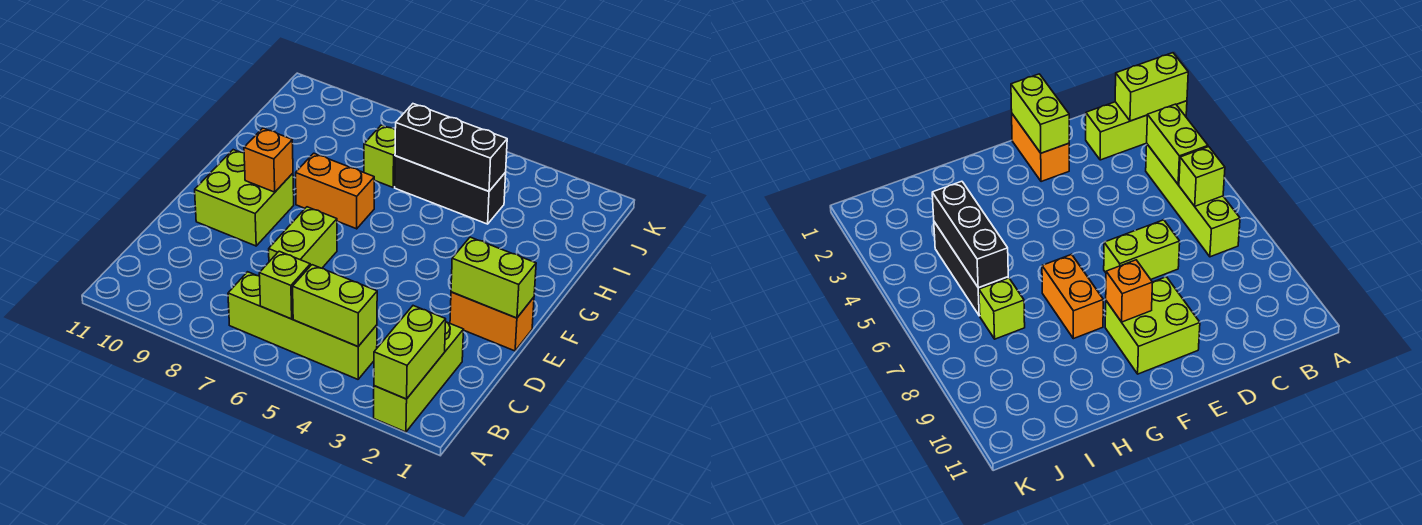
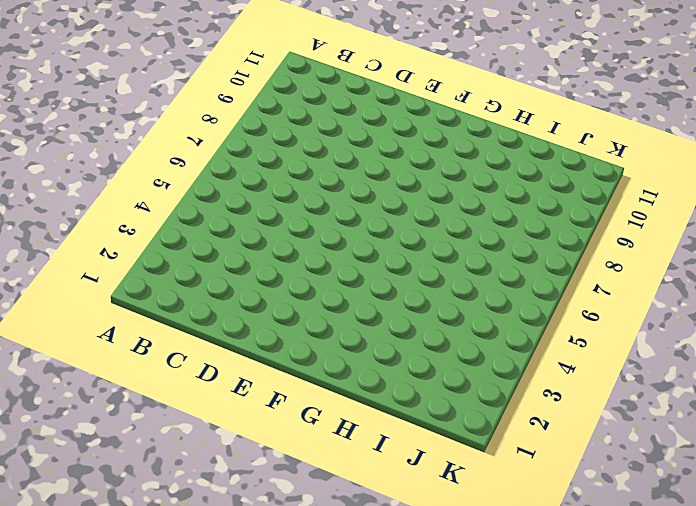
none -> lime 1x3 brick [374,322,464,432]
none -> lime 1x4 brick [228,272,377,379]
none -> lime 1x2 brick [269,207,337,268]

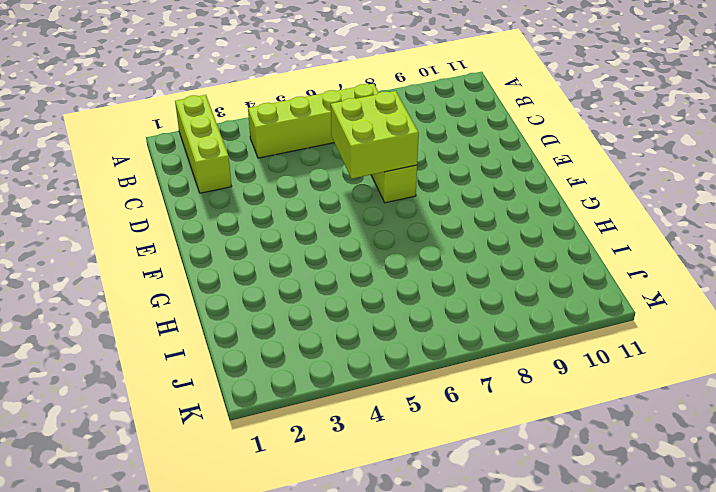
lime 2x2 brick [331,91,419,179] -> lime 2x2 brick moved to [195,150,294,246]
none -> orange 1x2 brick [450,292,534,351]
none -> orange 1x2 brick [296,153,374,229]
none -> black 1x3 brick [395,156,506,224]

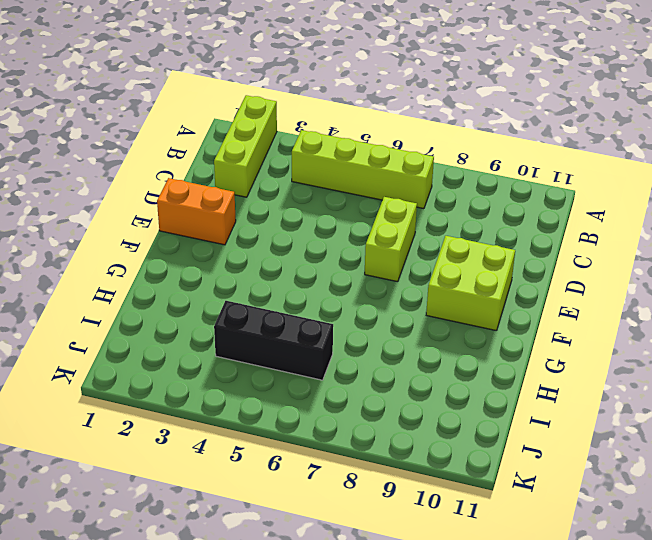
none -> orange 1x2 brick [296,153,374,229]
none -> lime 1x1 brick [364,125,395,187]
none -> lime 1x2 brick [374,306,446,399]

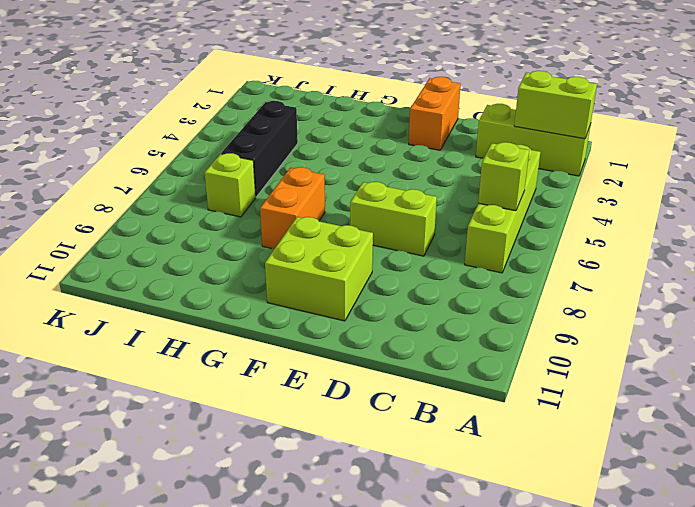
none -> lime 1x2 brick [293,265,377,346]
none -> lime 1x2 brick [451,237,536,318]
none -> orange 1x1 brick [244,128,293,192]

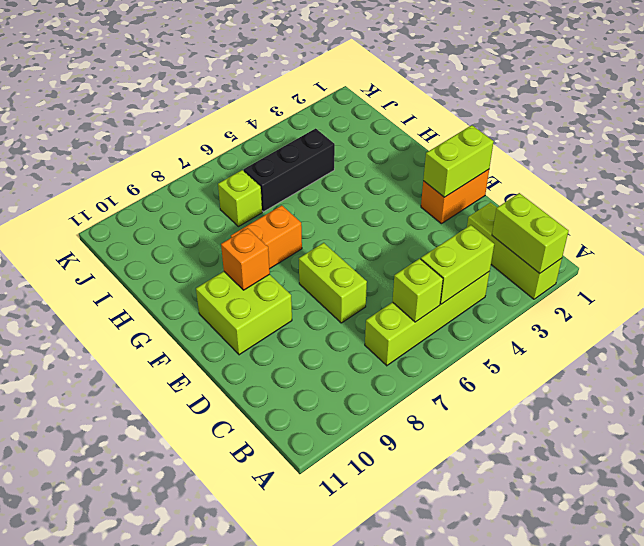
none -> black 1x3 brick [395,104,507,191]

